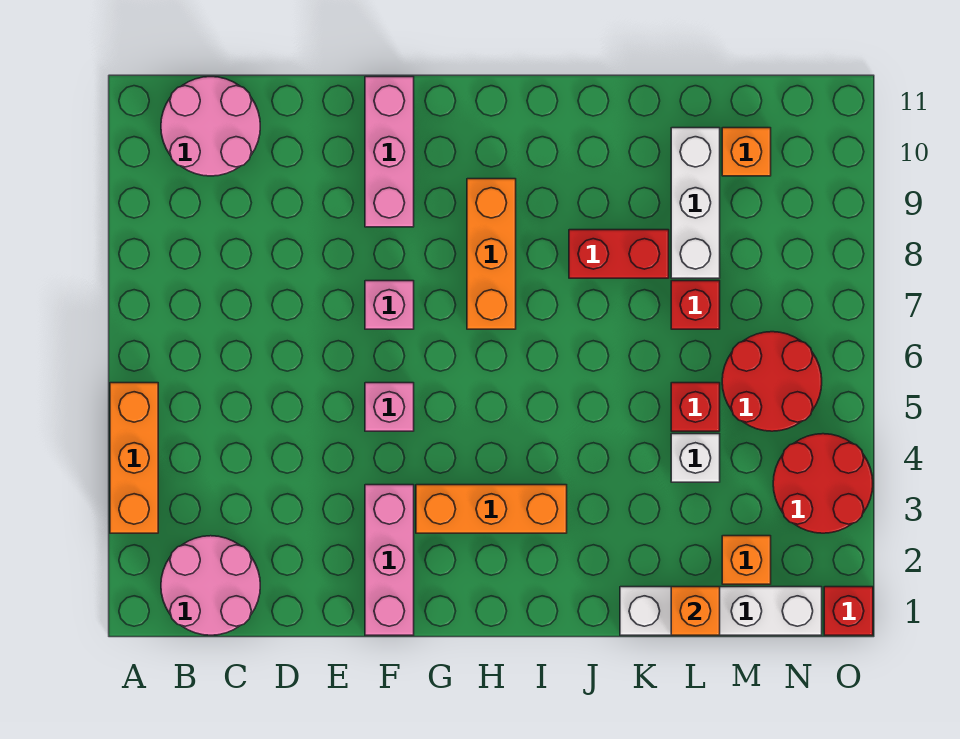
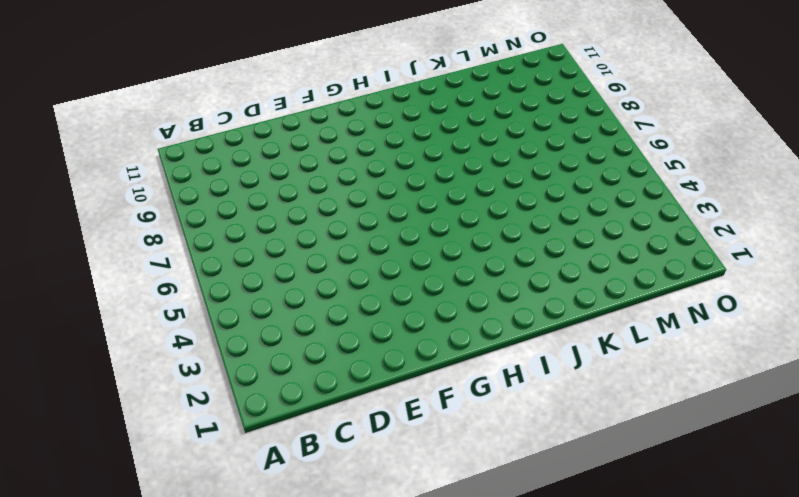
none -> orange 1x3 brick [110,383,158,533]
none -> pink 2x2 round brick [161,536,260,635]
none -> pink 2x2 round brick [161,77,260,176]

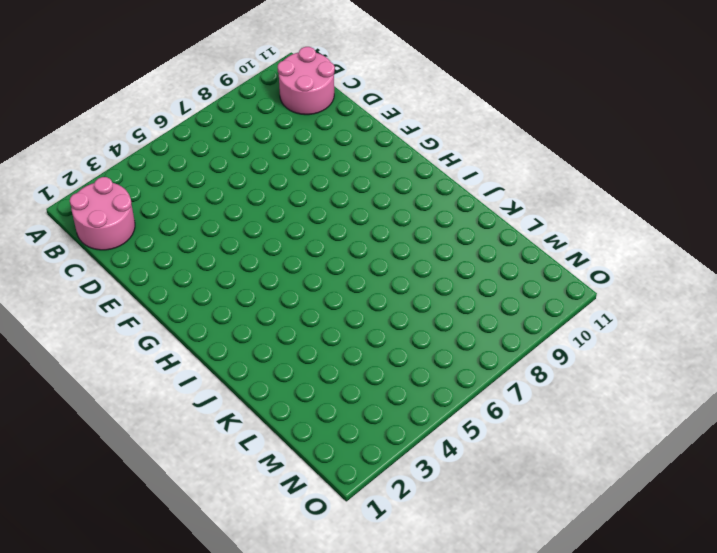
none -> orange 1x3 brick [110,383,158,533]
none -> pink 1x3 brick [365,485,414,635]
none -> pink 1x1 brick [365,383,414,431]

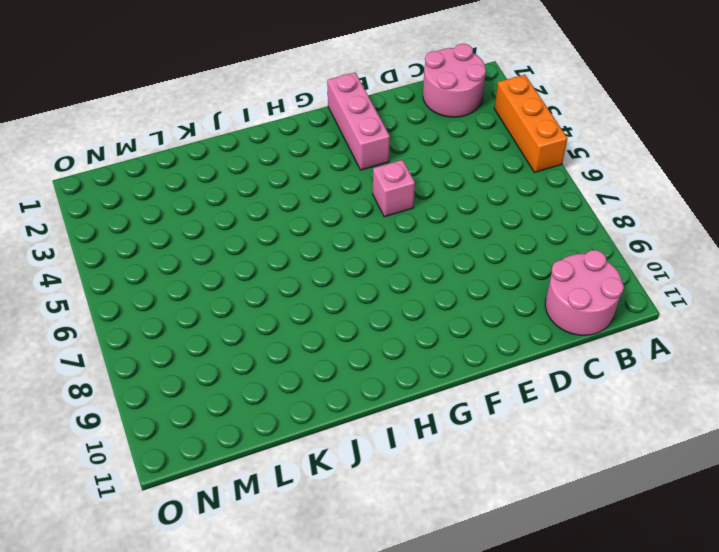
none -> pink 1x1 brick [365,281,414,329]
none -> pink 1x3 brick [365,77,414,227]
none -> orange 1x3 brick [416,485,567,533]

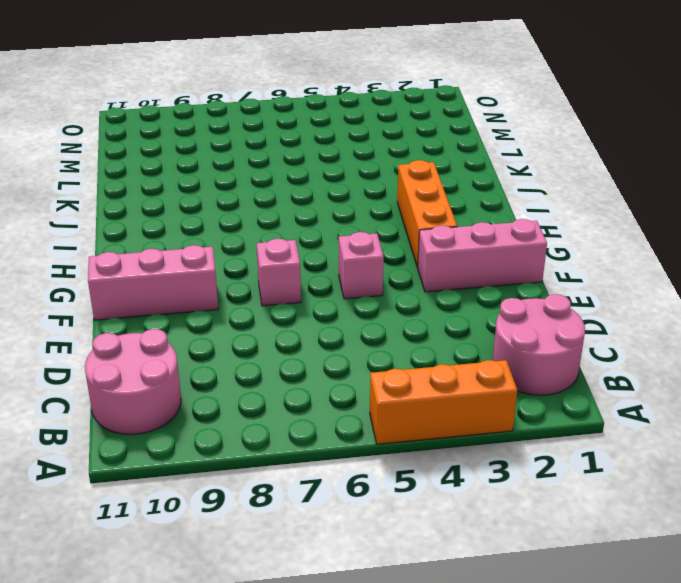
none -> orange 1x3 brick [467,179,516,329]
none -> red 1x2 brick [569,230,669,278]
none -> white 1x4 brick [620,587,822,635]

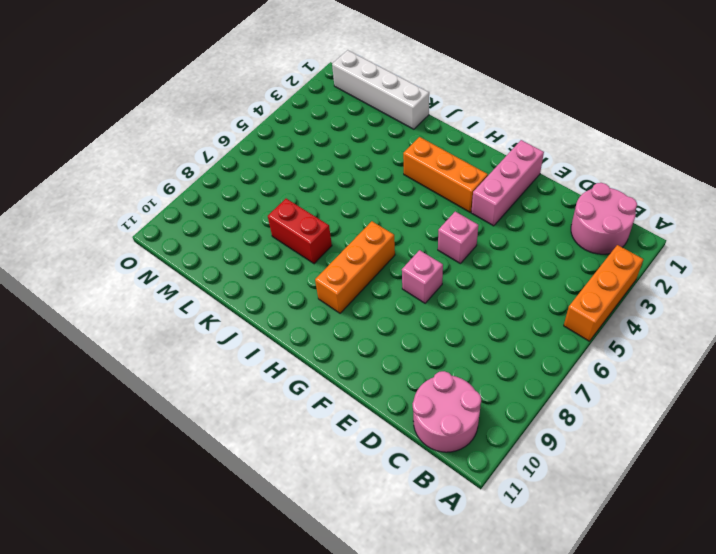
none -> pink 1x3 brick [365,77,414,227]
none -> white 1x1 brick [671,434,720,482]
none -> red 1x1 brick [671,383,720,431]

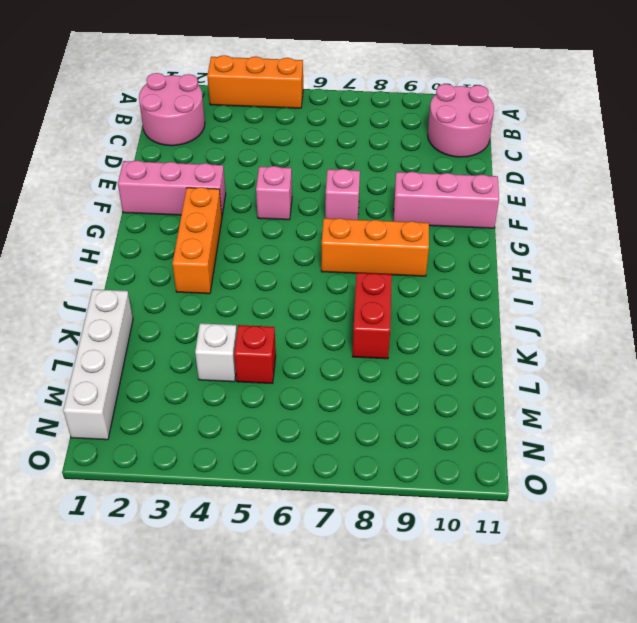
none -> red 1x1 brick [671,281,720,329]
none -> white 1x3 brick [671,128,720,278]
none -> orange 1x1 brick [722,536,771,584]

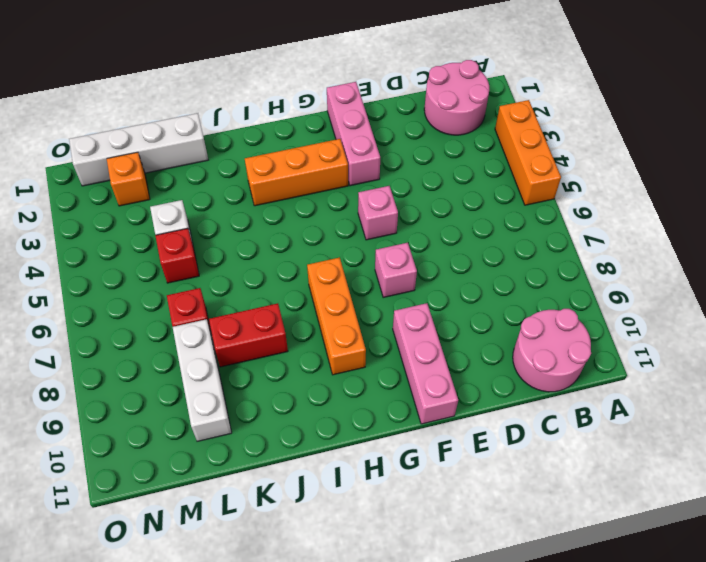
none -> red 2x2 round brick [722,332,822,431]
none -> orange 1x1 brick [722,128,771,176]
none -> red 2x2 round brick [773,434,873,533]

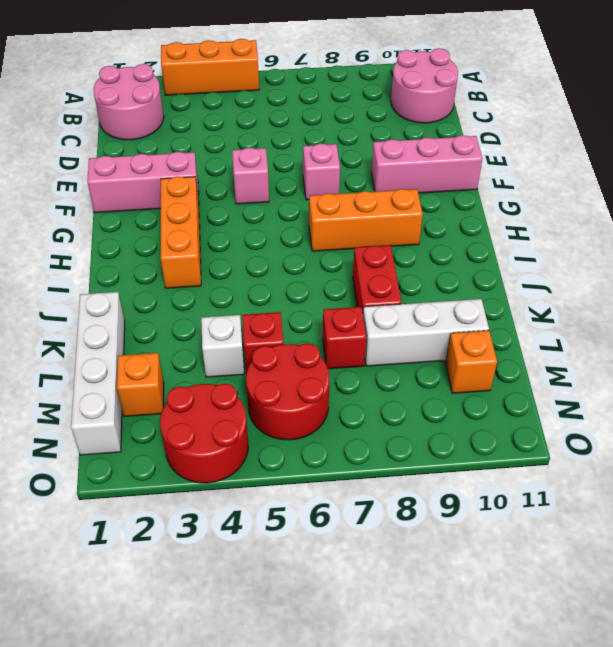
none -> red 1x1 brick [824,587,873,635]
none -> orange 1x1 brick [671,587,720,635]

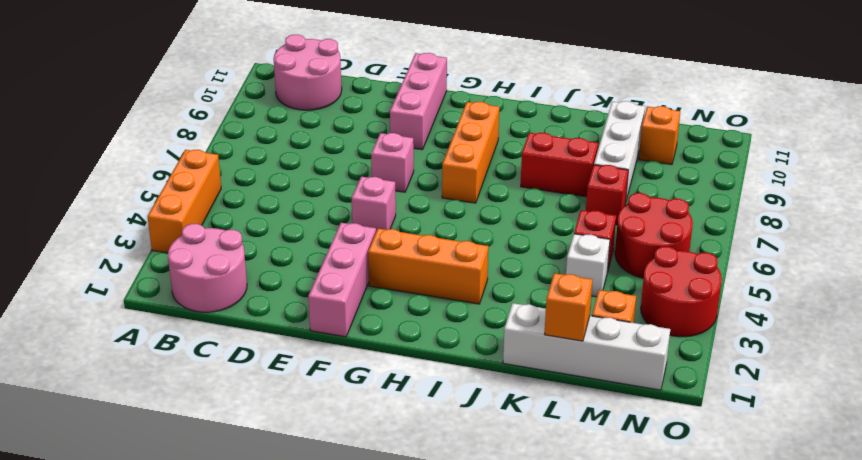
none -> red 1x1 brick [824,587,873,635]

